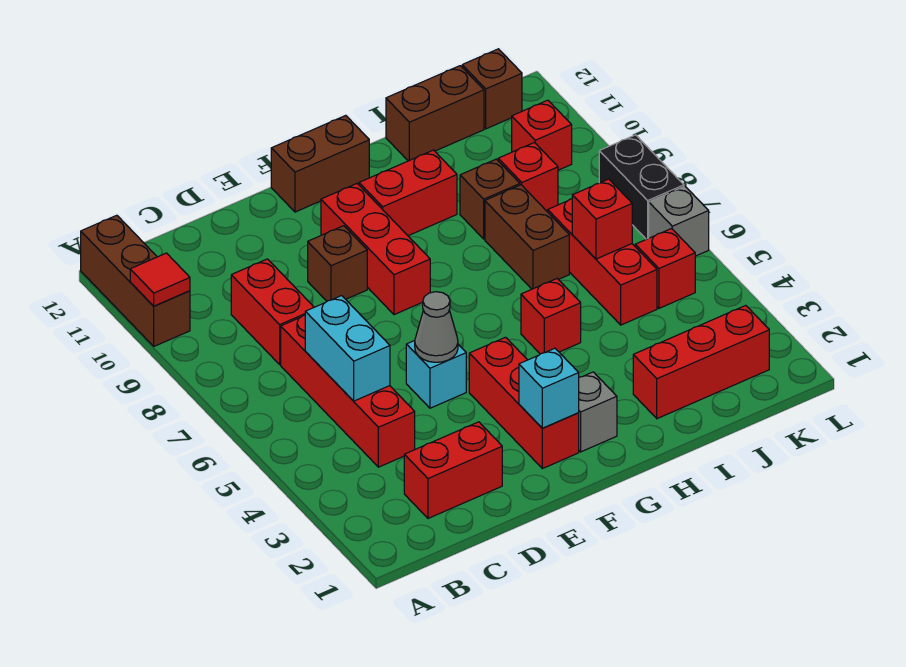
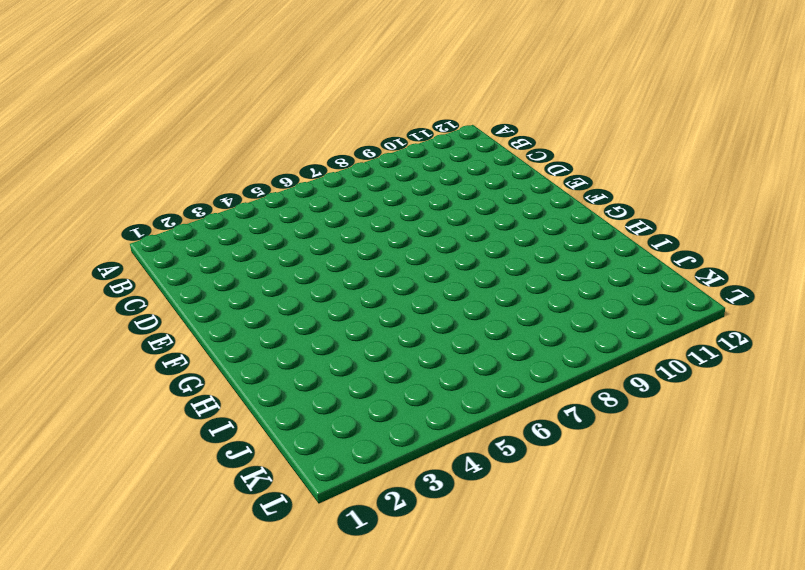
none -> brown 1x3 brick [81,215,190,346]
none -> red 1x2 brick [404,422,502,518]
none -> red 1x4 brick [281,315,415,467]

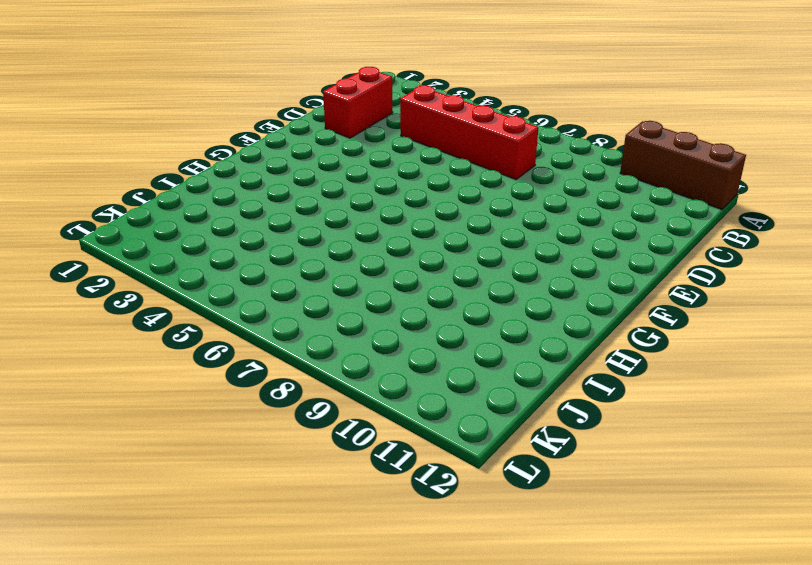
none -> red 1x2 brick [231,259,314,364]
none -> cyan 1x1 brick [406,341,466,408]
none -> brown 1x1 brick [308,226,367,301]

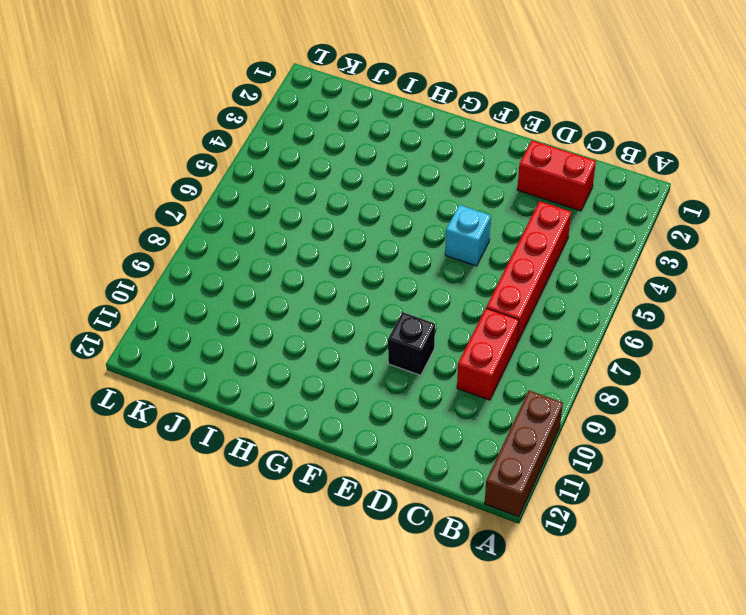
black 1x1 brick [388,312,435,375] -> brown 1x1 brick [308,226,367,301]
none -> red 1x3 brick [469,337,579,469]
none -> red 1x3 brick [321,184,430,315]
none -> brown 1x2 brick [271,116,369,212]

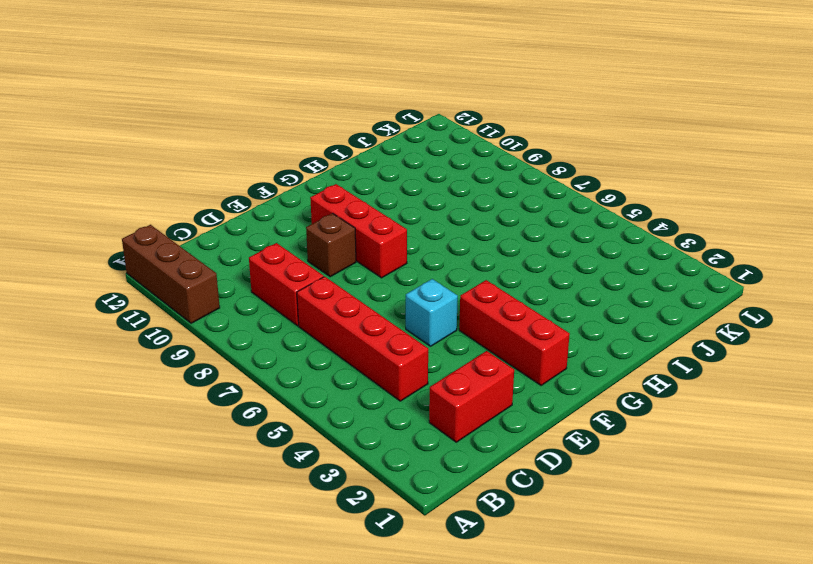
none -> brown 1x2 brick [271,116,369,212]
none -> grey 1x1 brick [579,372,617,452]
none -> red 1x2 brick [359,150,457,236]

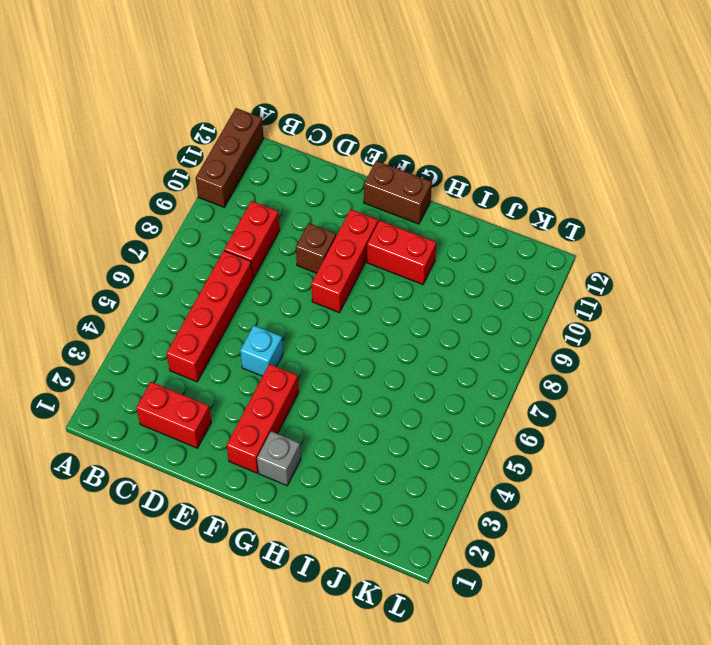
none -> red 1x1 brick [521,279,581,354]
none -> red 1x3 brick [633,306,769,419]
none -> brown 1x2 brick [485,185,569,289]

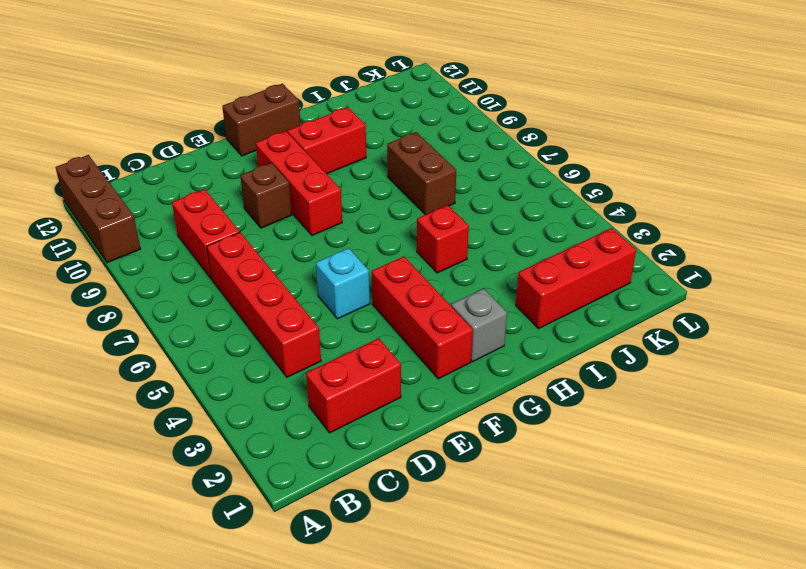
none -> brown 1x1 brick [460,159,520,239]
none -> brown 1x2 brick [386,66,484,161]
none -> red 1x3 brick [547,199,657,325]

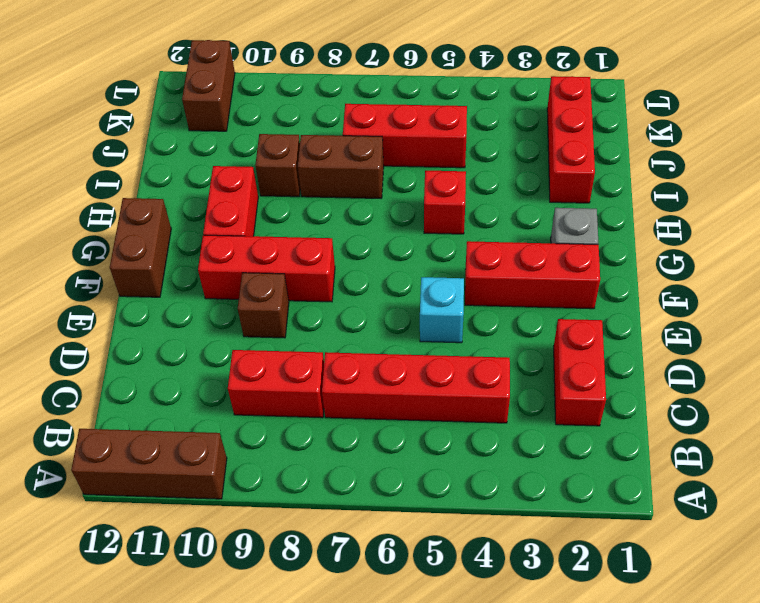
brown 1x2 brick [182,40,235,131] -> brown 1x2 brick moved to [386,66,484,161]
none -> red 1x1 brick [498,143,558,211]
none -> red 1x1 brick [635,229,695,308]
none -> red 1x1 brick [512,100,572,170]

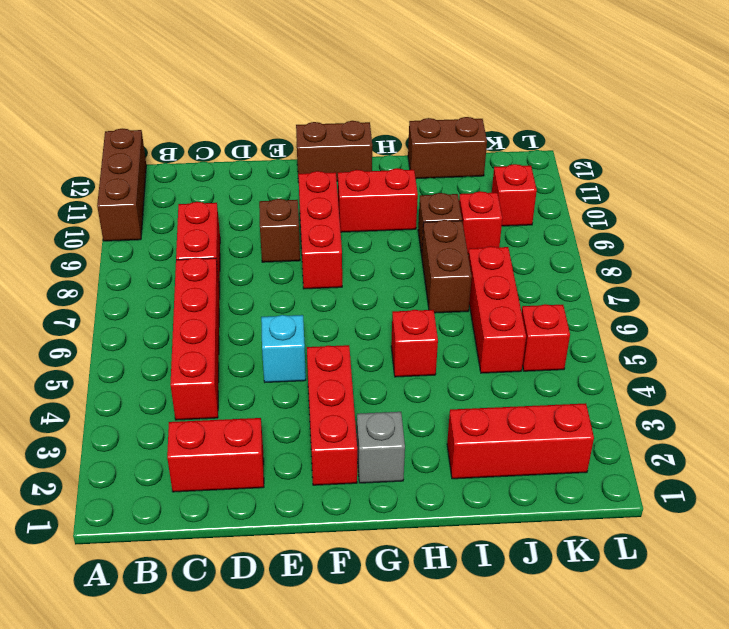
none -> brown 1x1 brick [462,49,522,129]
none -> grey 1x1 brick [649,186,709,256]
none -> black 1x2 brick [599,135,684,239]

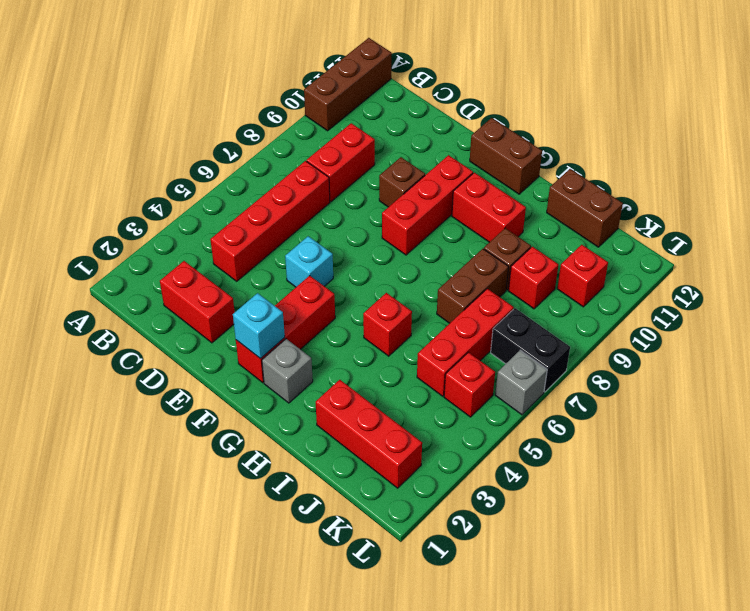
black 1x2 brick [491,308,570,392] -> black 1x2 brick turned to [599,135,684,239]
none -> brown 1x1 brick [462,49,522,129]
none -> red 1x1 tile [130,253,190,306]
none -> cyan 1x2 brick [305,296,390,401]

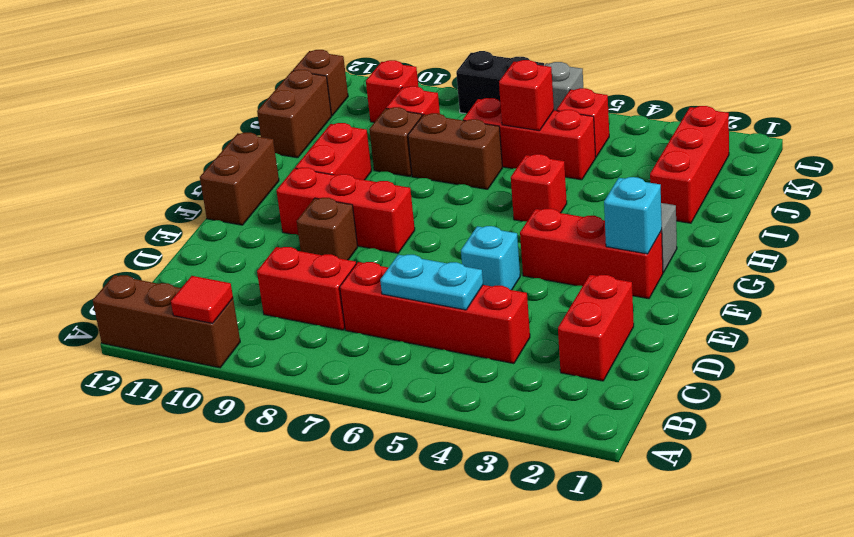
cyan 1x2 plate [380,255,483,310] -> cyan 1x2 brick [305,296,390,401]
none -> grey 1x1 cone [415,292,458,362]

